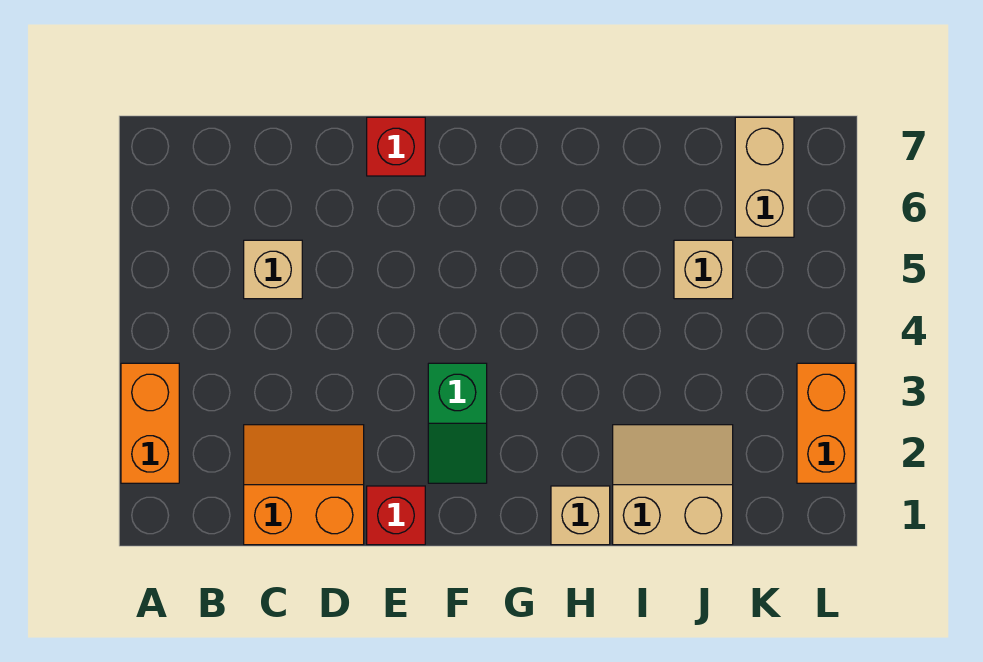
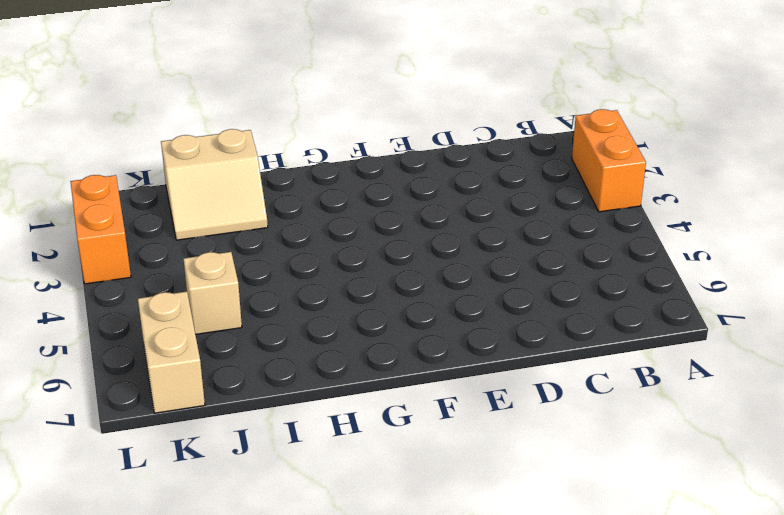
none -> orange 2x2 slope [244,425,364,545]
none -> tan 1x1 brick [244,240,302,299]

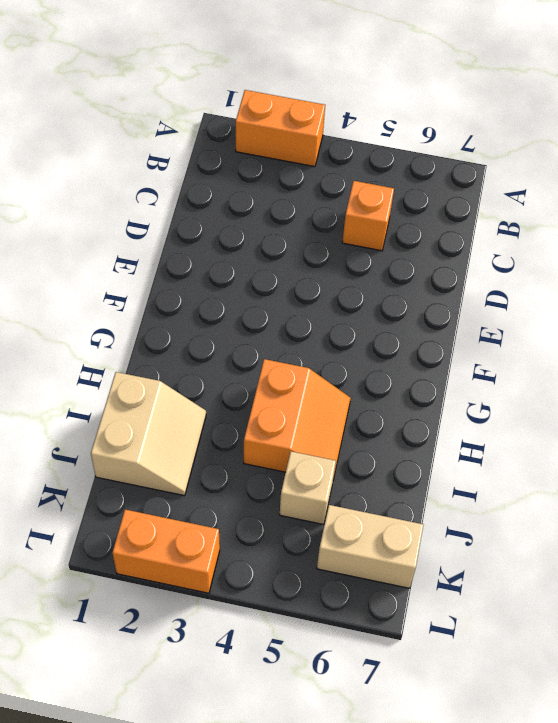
orange 1x1 brick [342,181,394,251] -> tan 1x1 brick [244,240,302,299]
orange 2x2 slope [244,359,351,475] -> orange 2x2 slope moved to [244,425,364,545]
none -> red 1x1 brick [367,486,425,545]
none -> red 1x1 brick [367,117,425,176]

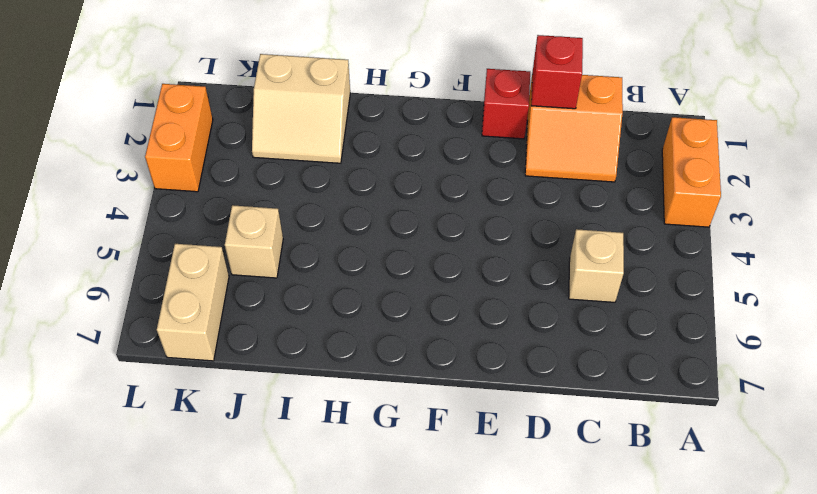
red 1x1 brick [531,35,583,109] -> red 1x1 brick moved to [367,117,425,176]
none -> green 1x2 slope [428,363,487,483]
none -> tan 1x1 brick [551,486,610,545]

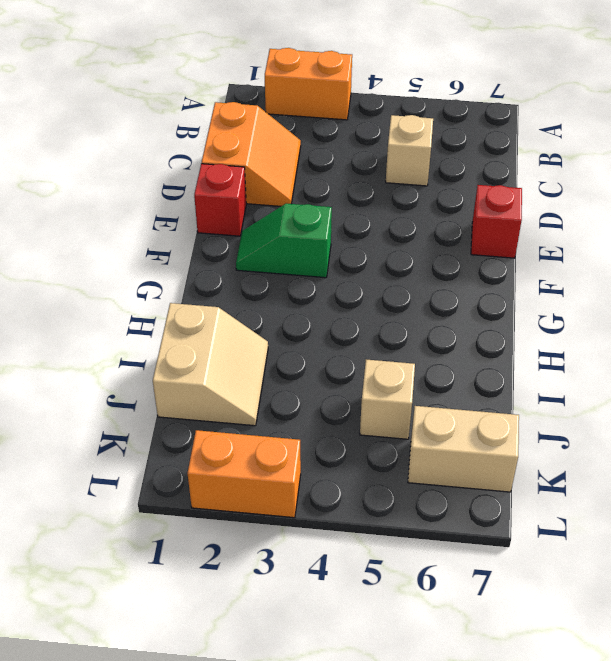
none -> tan 1x1 brick [551,486,610,545]

